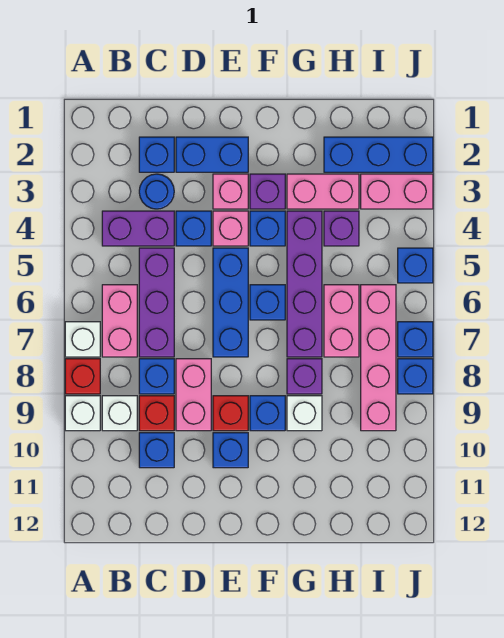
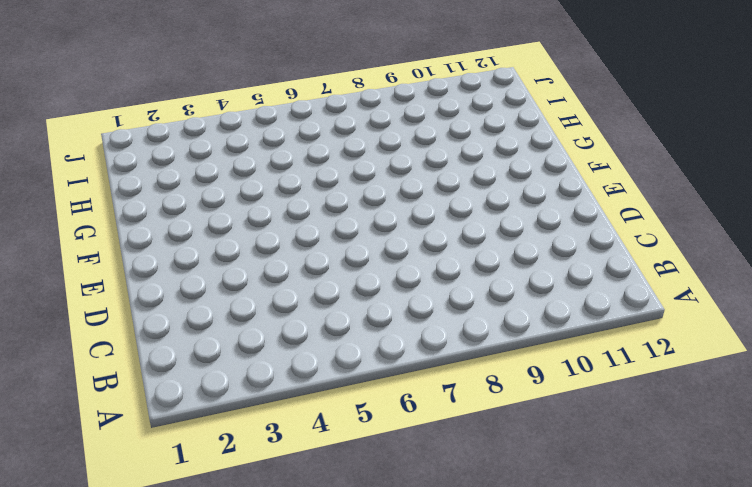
none -> white 1x1 brick [65,322,100,357]
none -> red 1x1 brick [65,359,100,394]
none -> white 1x1 brick [65,396,100,431]
none -> purple 1x2 brick [102,211,174,246]

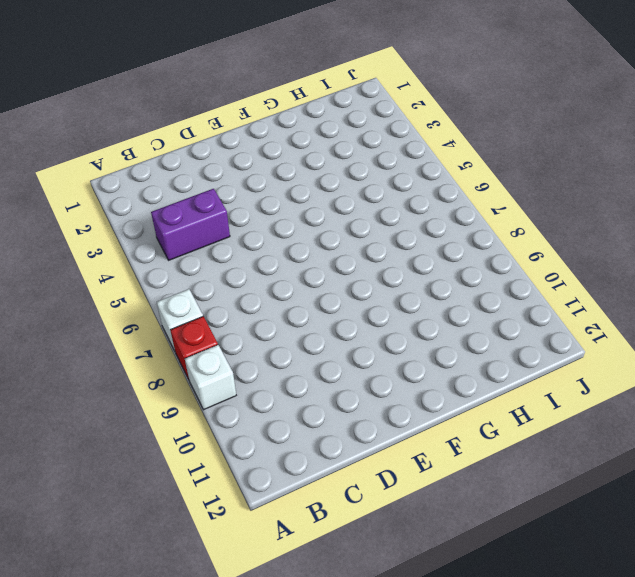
none -> pink 1x2 brick [102,285,137,357]
none -> white 1x1 brick [102,396,137,431]
none -> blue 1x1 brick [139,137,174,172]
none -> blue 1x1 round brick [139,174,174,209]

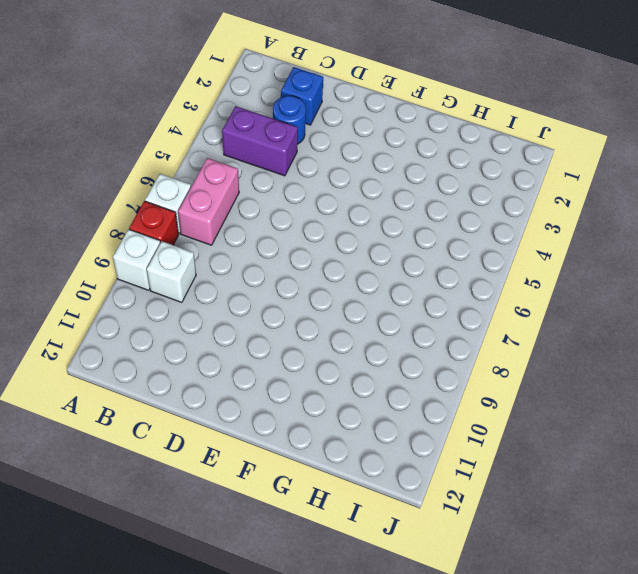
none -> purple 1x3 brick [139,248,174,357]
none -> blue 1x1 brick [139,359,174,394]
none -> red 1x1 brick [139,396,174,431]
none -> blue 1x1 brick [139,433,174,468]

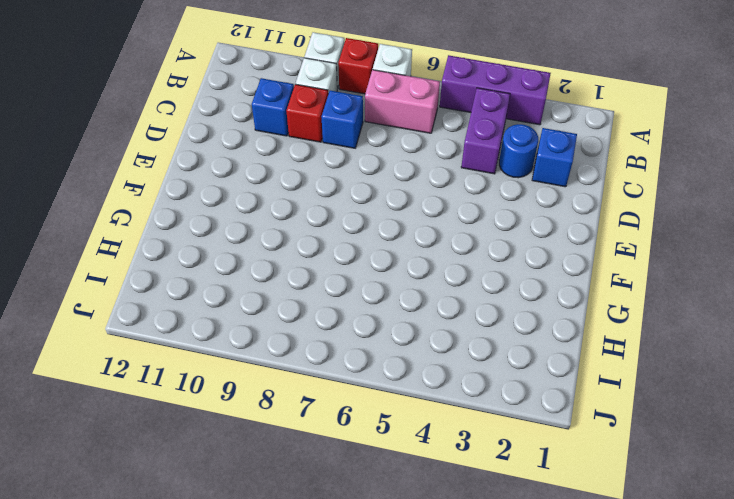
purple 1x3 brick [440,55,551,125] -> purple 1x3 brick moved to [139,248,174,357]
none -> blue 1x2 brick [176,137,248,172]
none -> blue 1x1 brick [176,211,211,246]
none -> pink 1x2 brick [176,359,211,431]
none -> pink 1x1 brick [213,174,248,209]

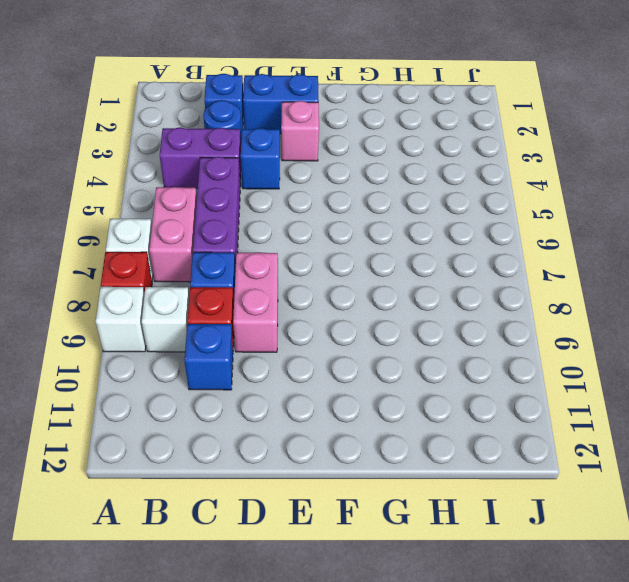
none -> pink 1x1 brick [213,211,248,246]
none -> blue 1x3 brick [213,248,248,357]
none -> red 1x1 brick [213,396,248,431]
none -> blue 1x1 brick [213,433,248,468]

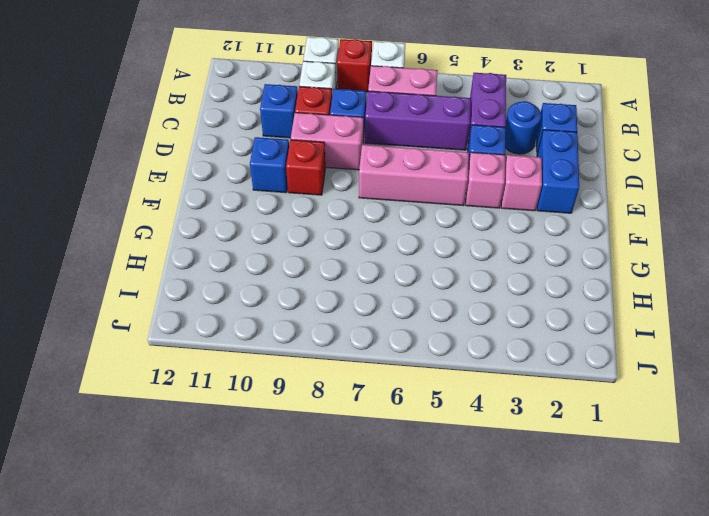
pink 1x3 brick [359,145,469,206] -> blue 1x3 brick [213,248,248,357]
none -> purple 1x1 brick [250,174,285,209]
none -> blue 1x1 brick [250,211,285,246]
none -> blue 1x1 brick [250,285,285,320]
none -> blue 1x1 brick [250,396,285,431]

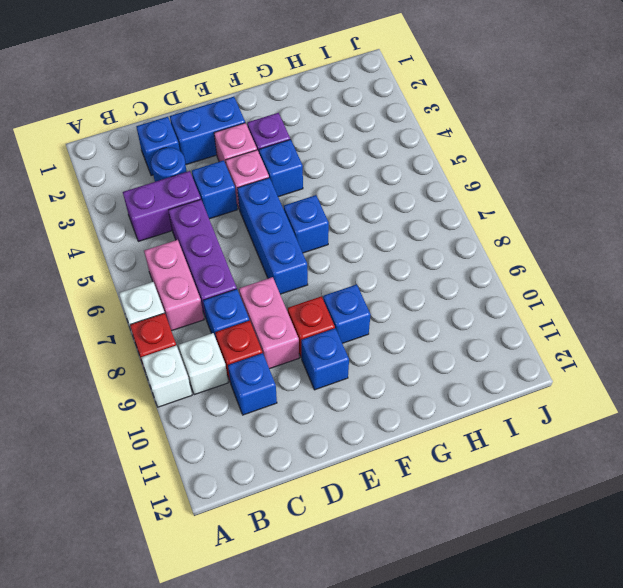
none -> pink 1x2 brick [287,174,359,209]
none -> purple 1x4 brick [287,211,322,357]
none -> purple 1x1 brick [287,359,322,394]
none -> white 1x1 brick [287,396,322,431]

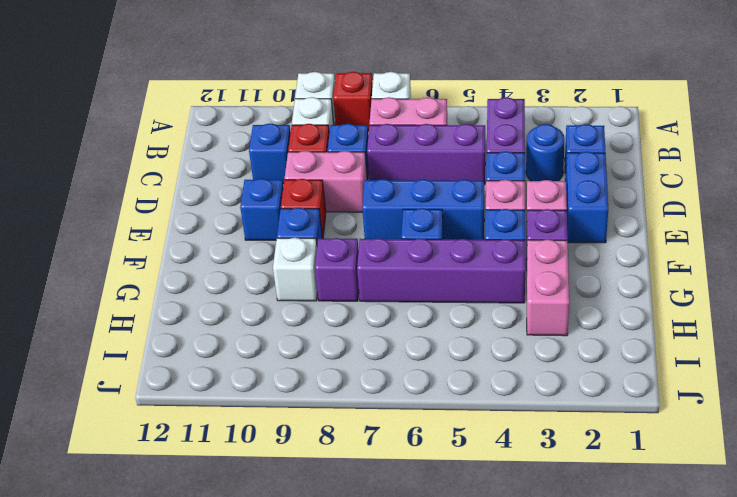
none -> blue 1x3 brick [324,137,433,172]
none -> purple 1x1 brick [324,211,359,246]
none -> pink 1x2 brick [324,285,359,357]
none -> pink 1x2 brick [361,174,433,209]

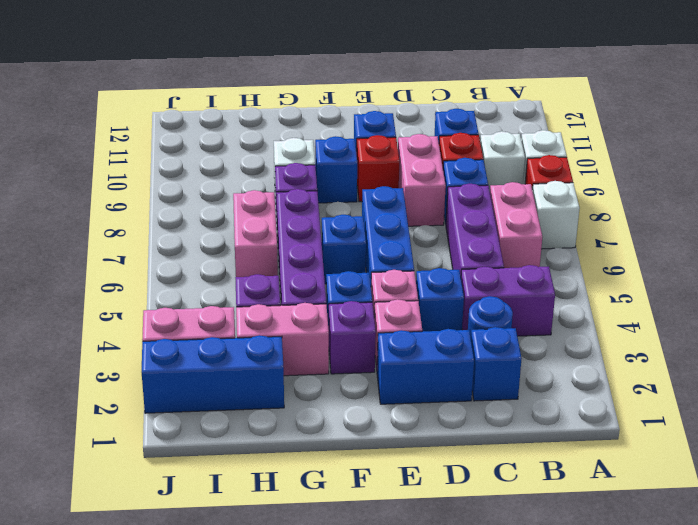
none -> pink 1x4 brick [361,285,396,431]
none -> blue 1x1 brick [398,248,433,283]
none -> blue 1x1 brick [398,322,433,357]
none -> blue 1x1 brick [398,359,433,394]

